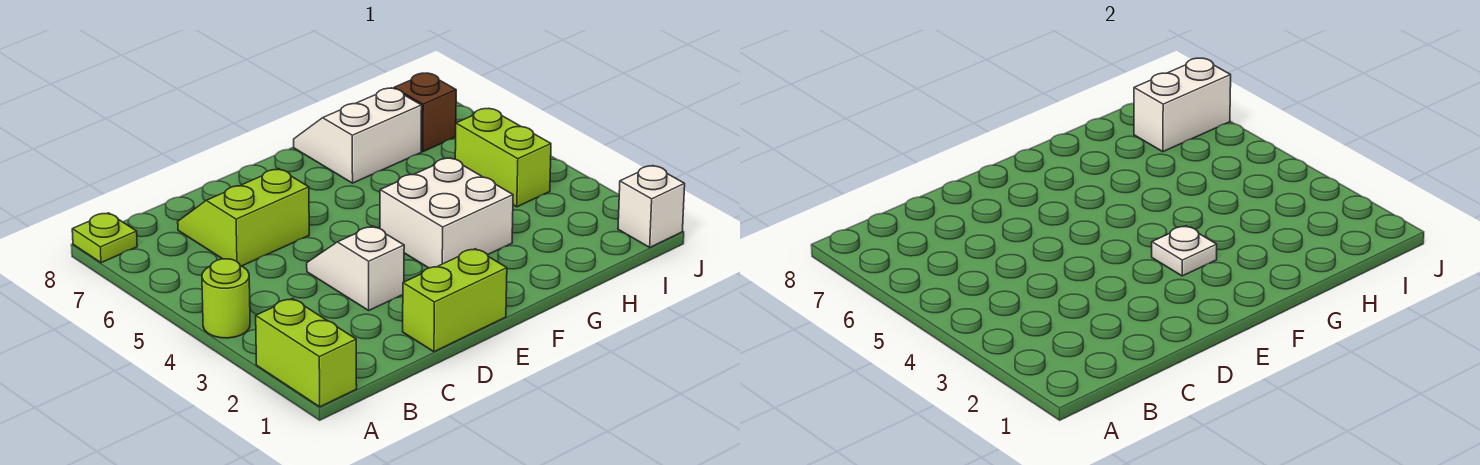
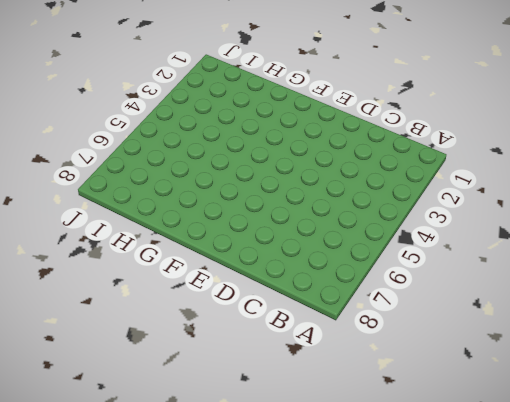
none -> lime 1x2 brick [256,299,357,407]
none -> lime 1x1 round brick [202,259,250,338]
none -> lime 1x1 plate [72,213,137,263]

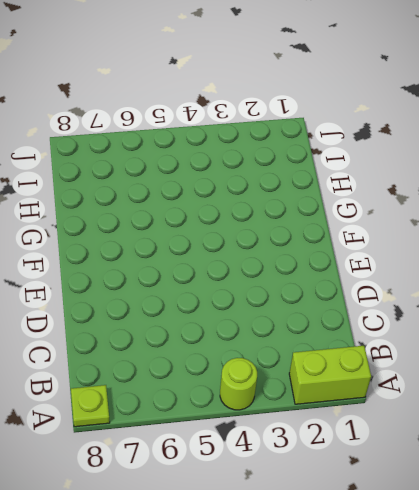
none -> lime 2x2 slope [178,169,309,266]
none -> lime 1x2 brick [403,249,507,352]
none -> white 1x2 slope [307,226,404,310]

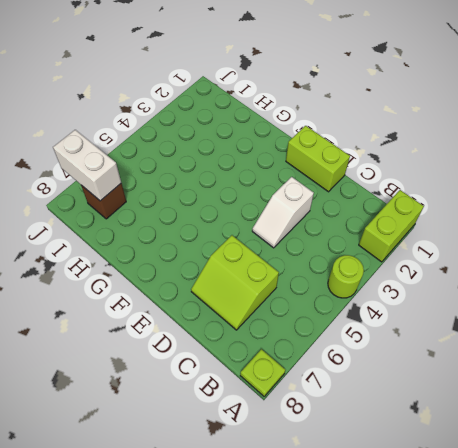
none -> white 2x2 brick [380,158,513,268]
none -> white 2x2 slope [294,88,422,183]
none -> lime 1x2 brick [455,109,551,207]

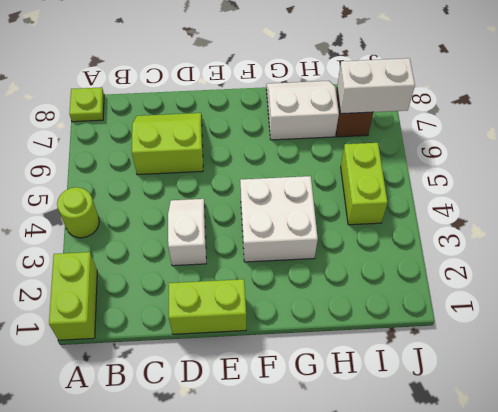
none -> white 1x1 brick [618,166,685,247]
none -> white 1x1 plate [1152,226,1217,276]

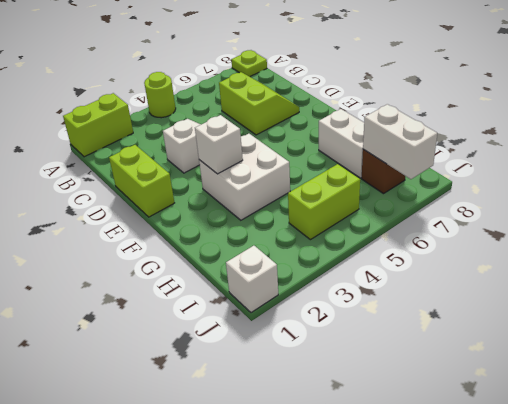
white 1x1 brick [195,115,243,174] -> white 1x1 plate [1152,226,1217,276]

